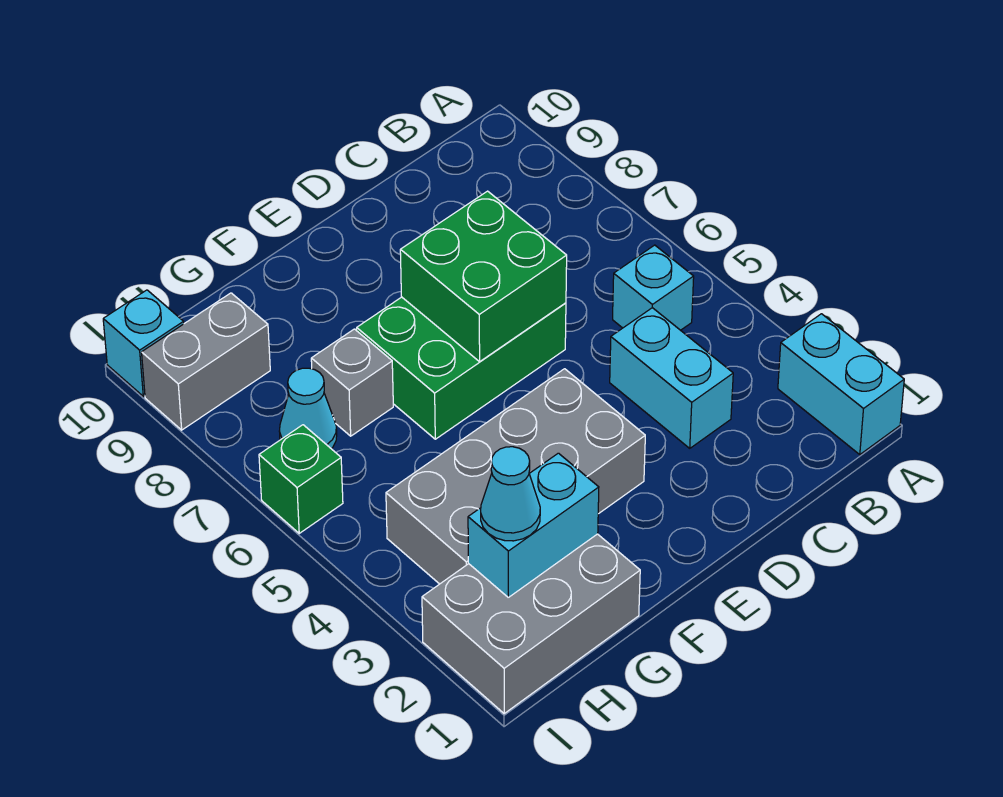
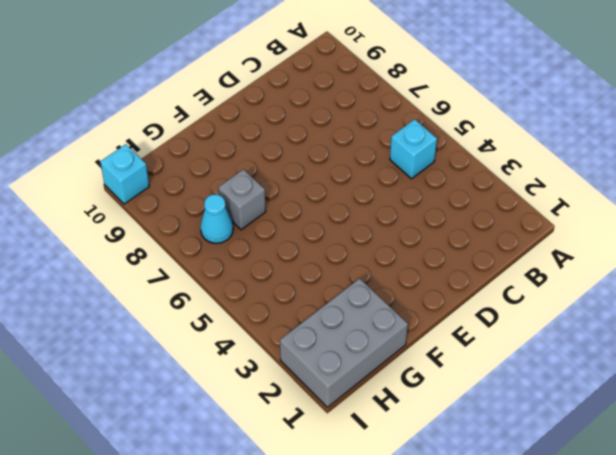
none -> cyan 1x2 brick [778,314,904,455]
none -> cyan 1x2 brick [610,308,733,448]
none -> green 2x3 brick [357,297,566,439]

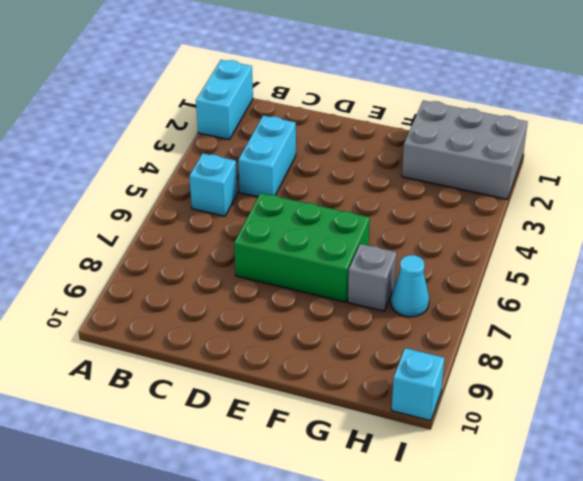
none -> grey 2x4 brick [386,369,645,584]
none -> grey 1x2 brick [142,293,270,430]
none -> green 1x1 brick [259,425,343,533]

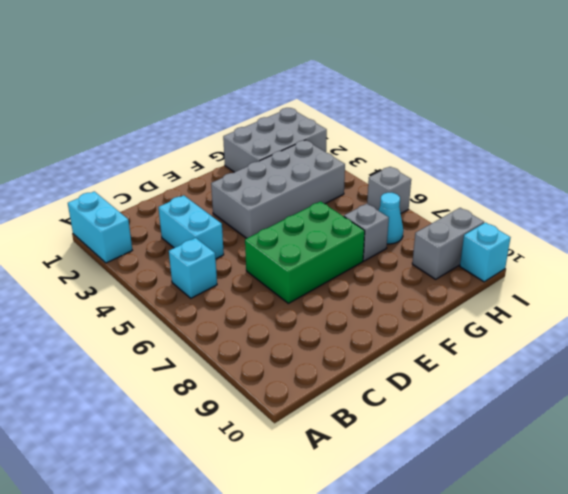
grey 1x1 brick [367,167,411,213] -> green 1x1 brick [259,425,343,533]
none -> green 2x2 brick [400,191,567,362]
none -> cyan 1x2 brick [468,453,599,597]
none -> cyan 1x1 cone [481,447,540,541]

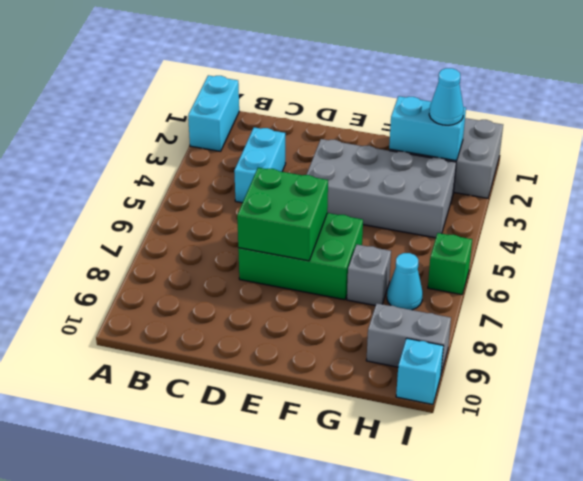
none -> cyan 1x1 brick [613,245,694,330]

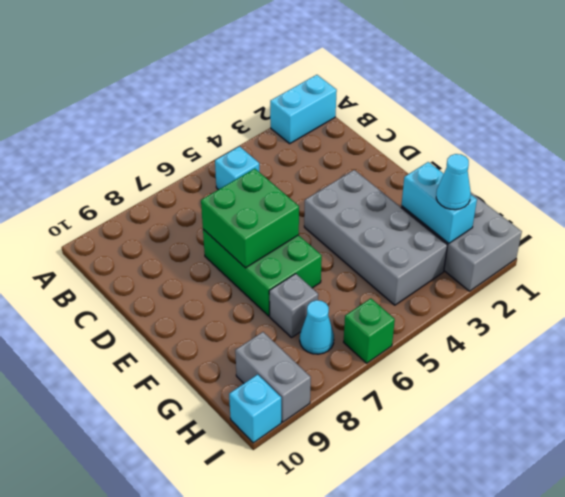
none -> cyan 1x2 brick [610,308,733,448]

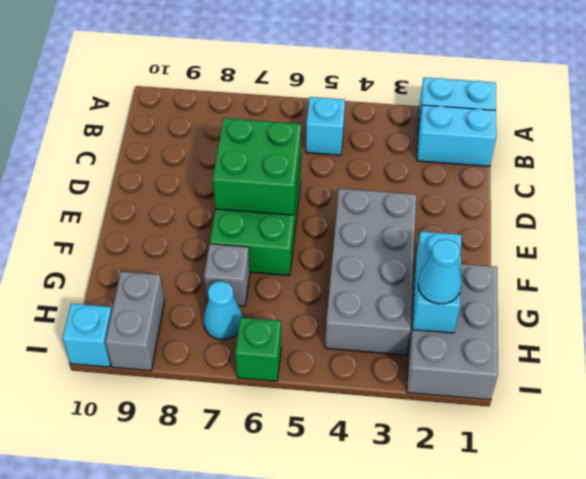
cyan 1x2 brick [417,105,496,166] -> cyan 1x2 brick moved to [610,308,733,448]

